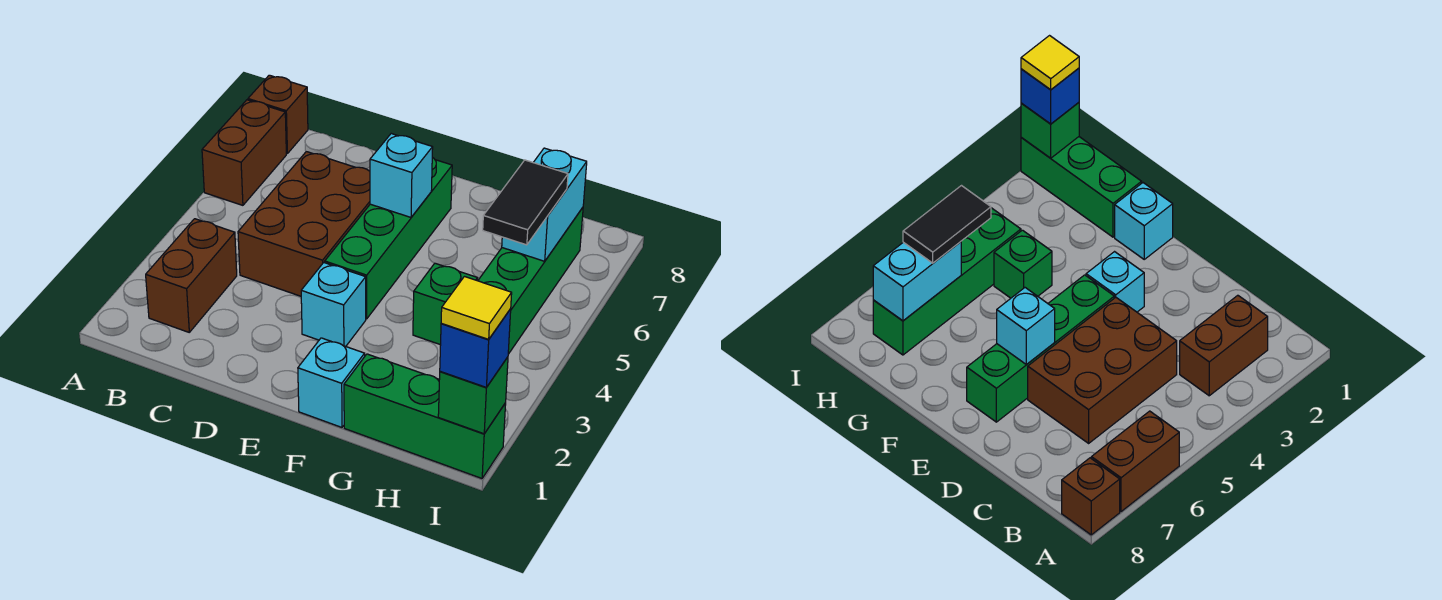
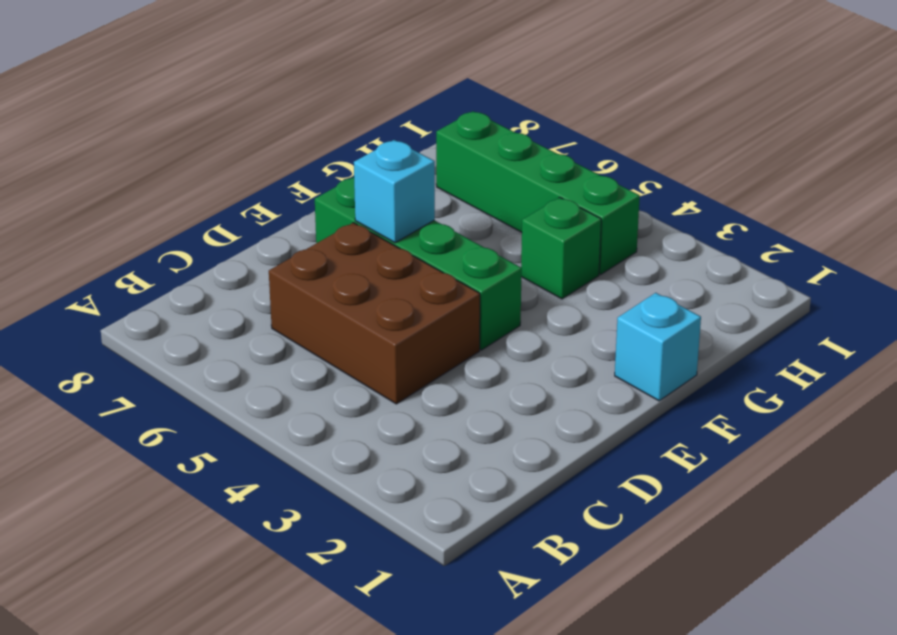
none -> brown 1x2 brick [202,100,286,205]
none -> brown 1x1 brick [248,75,308,153]
none -> brown 1x2 brick [146,219,237,332]

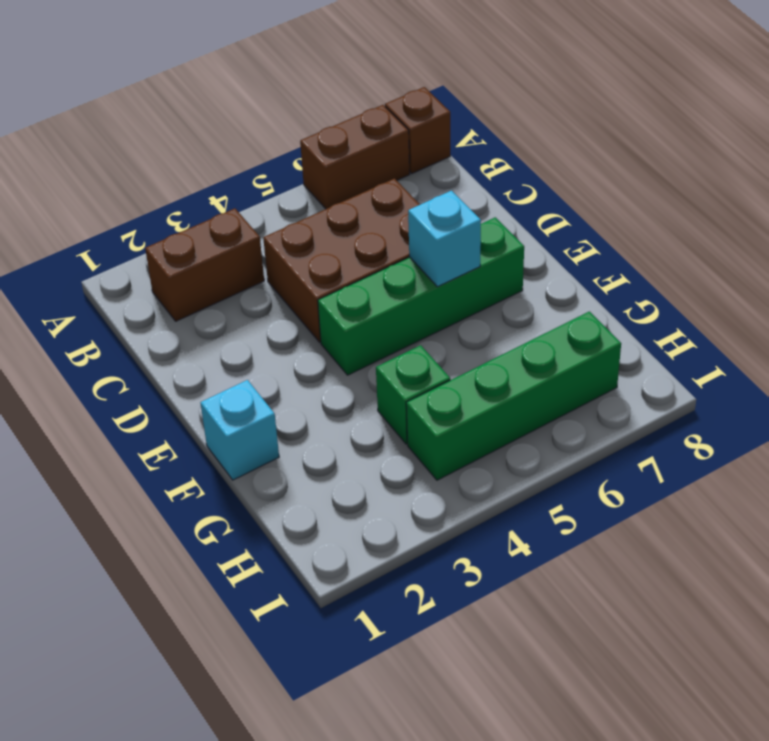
none -> cyan 1x1 brick [301,263,366,346]
none -> green 1x3 brick [344,354,506,478]
none -> cyan 1x2 brick [502,148,587,261]

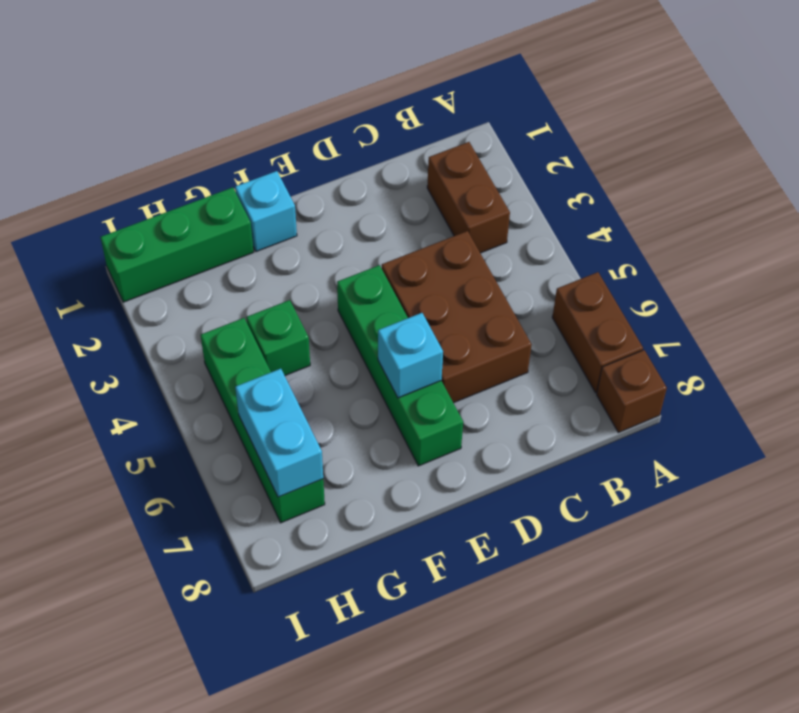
none -> cyan 1x1 brick [301,263,366,346]
none -> green 1x1 brick [438,357,508,434]
none -> black 1x2 tile [483,160,568,245]

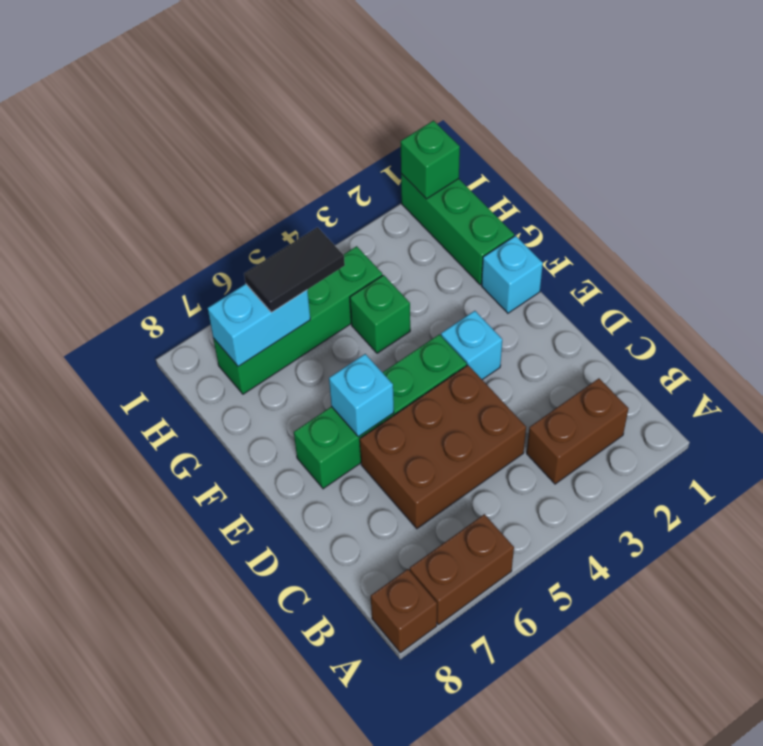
none -> blue 1x1 brick [440,309,511,387]
none -> yellow 1x1 tile [441,277,512,339]

